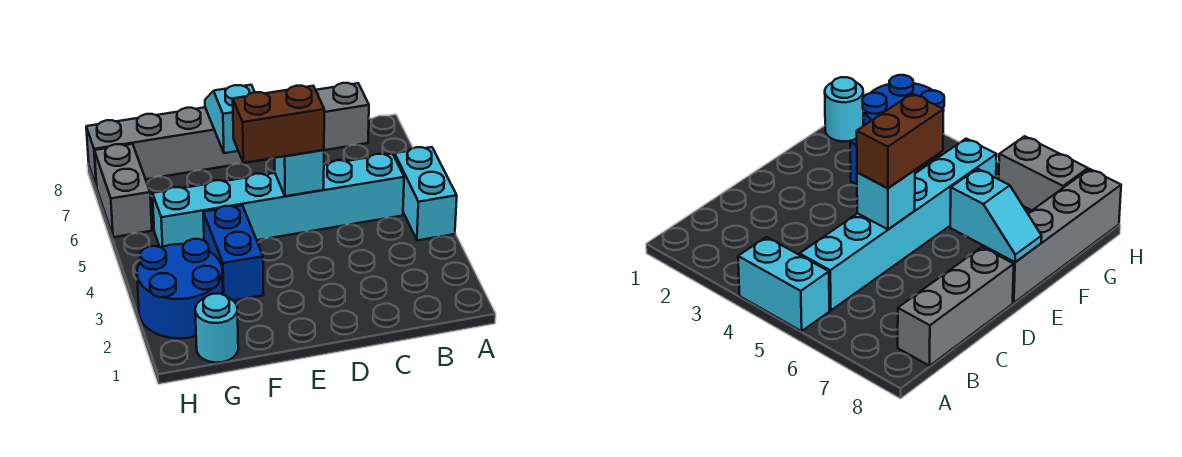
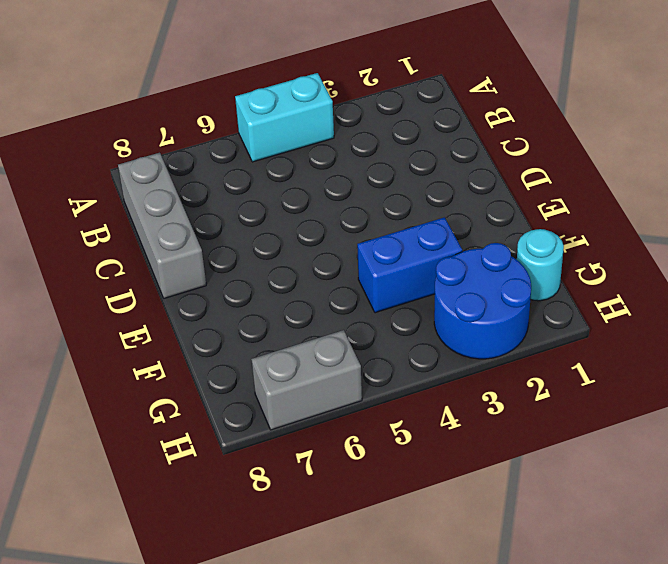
none -> cyan 1x6 brick [153,154,404,247]
none -> grey 1x4 brick [86,107,249,187]

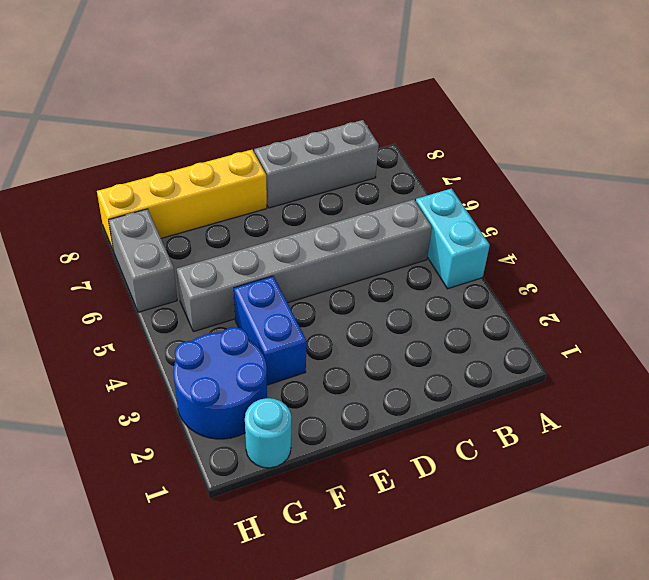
grey 1x6 brick [177,200,432,332] -> cyan 1x6 brick [153,154,404,247]
yellow 1x4 brick [97,150,267,251] -> grey 1x4 brick [86,107,249,187]
none -> cyan 1x1 brick [275,150,324,196]
none -> cyan 1x2 slope [205,85,255,153]

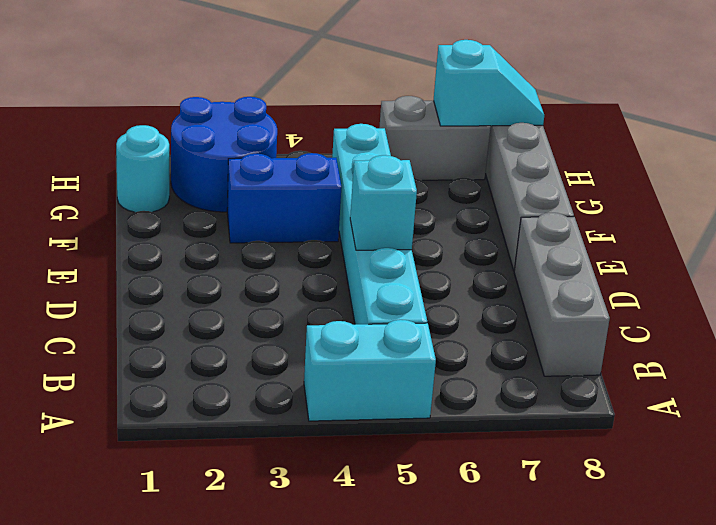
cyan 1x2 slope [433,40,544,126] -> cyan 1x2 slope moved to [205,85,255,153]
none -> brown 1x2 brick [233,86,324,163]

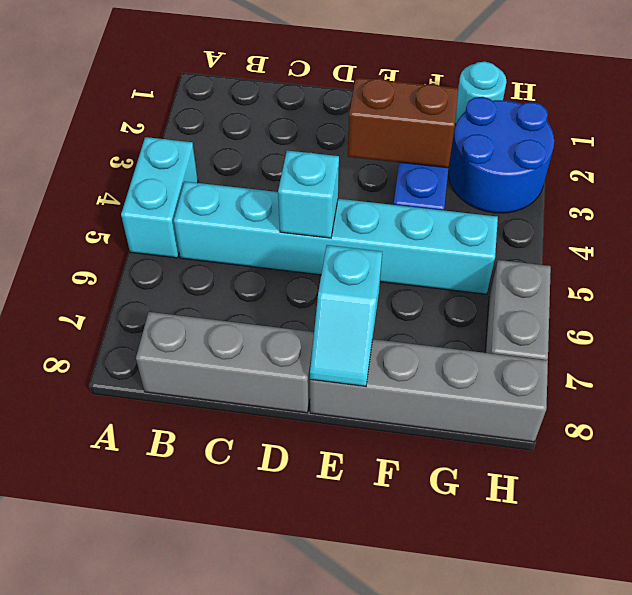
brown 1x2 brick [348,77,459,168] -> brown 1x2 brick moved to [233,86,324,163]

